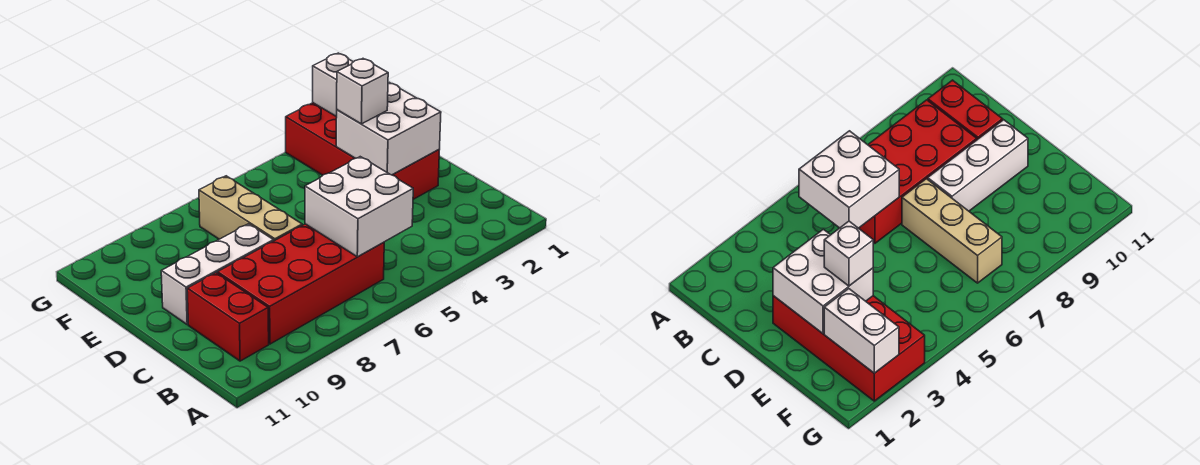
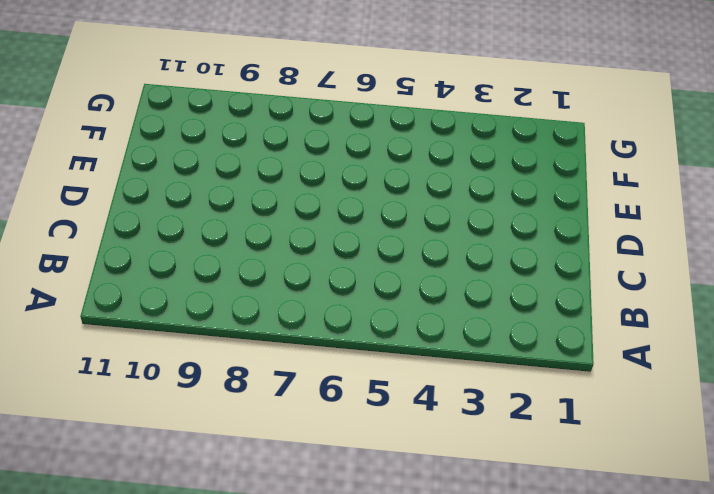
none -> red 2x4 brick [217,224,384,344]
none -> red 1x2 brick [187,273,269,361]

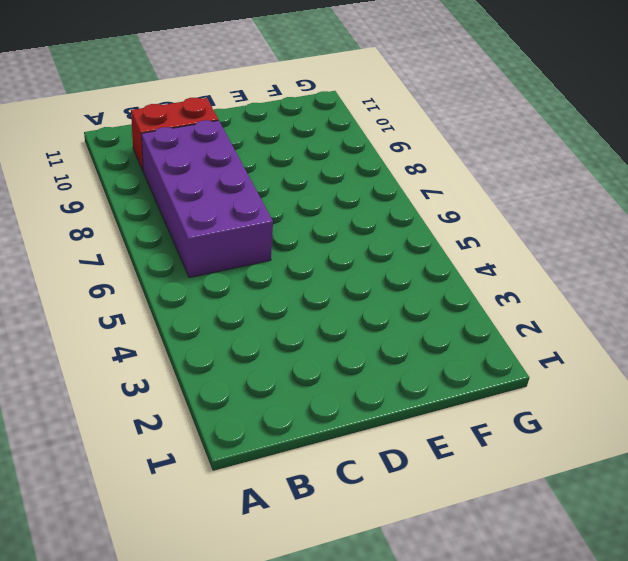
purple 2x4 brick [142,120,273,278] -> red 2x4 brick [217,224,384,344]
none -> red 2x4 brick [286,103,439,199]
none -> tan 1x3 brick [199,176,302,241]

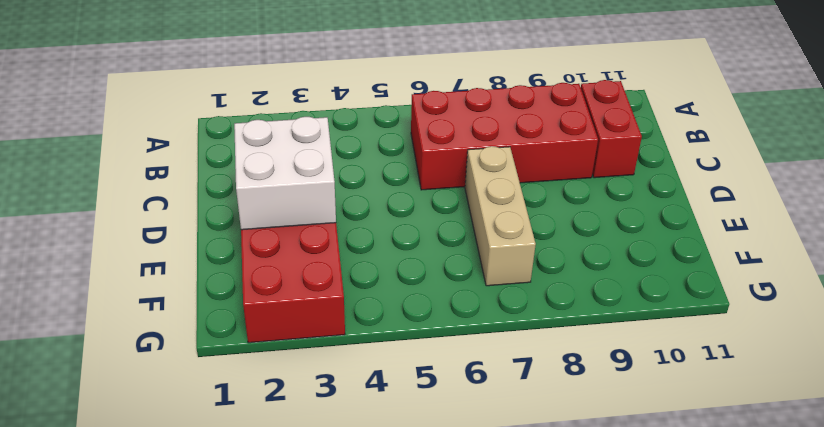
none -> white 1x3 brick [161,224,274,324]
none -> white 2x2 brick [305,157,413,257]

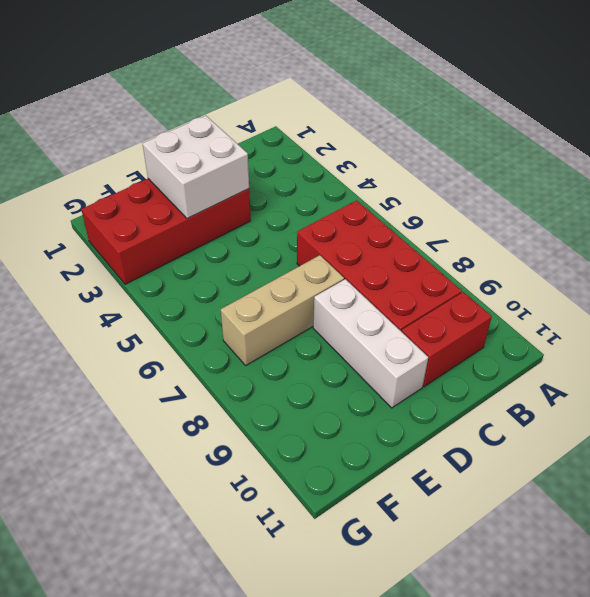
none -> white 2x2 brick [305,157,413,257]
none -> white 1x2 brick [313,53,353,117]

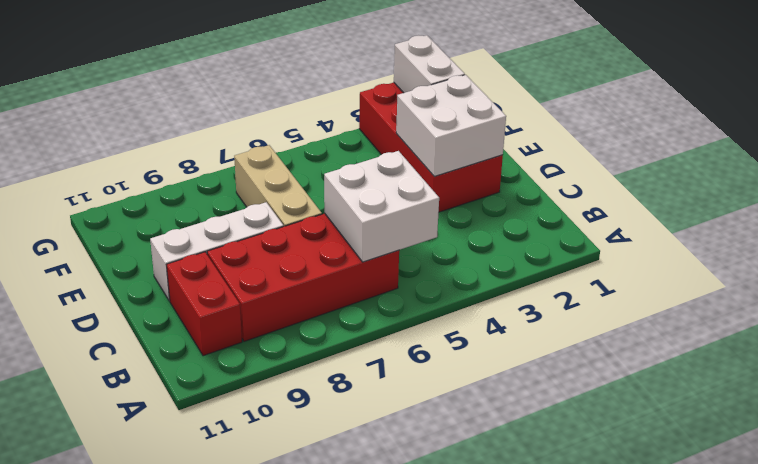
none -> white 1x1 brick [337,59,388,124]

